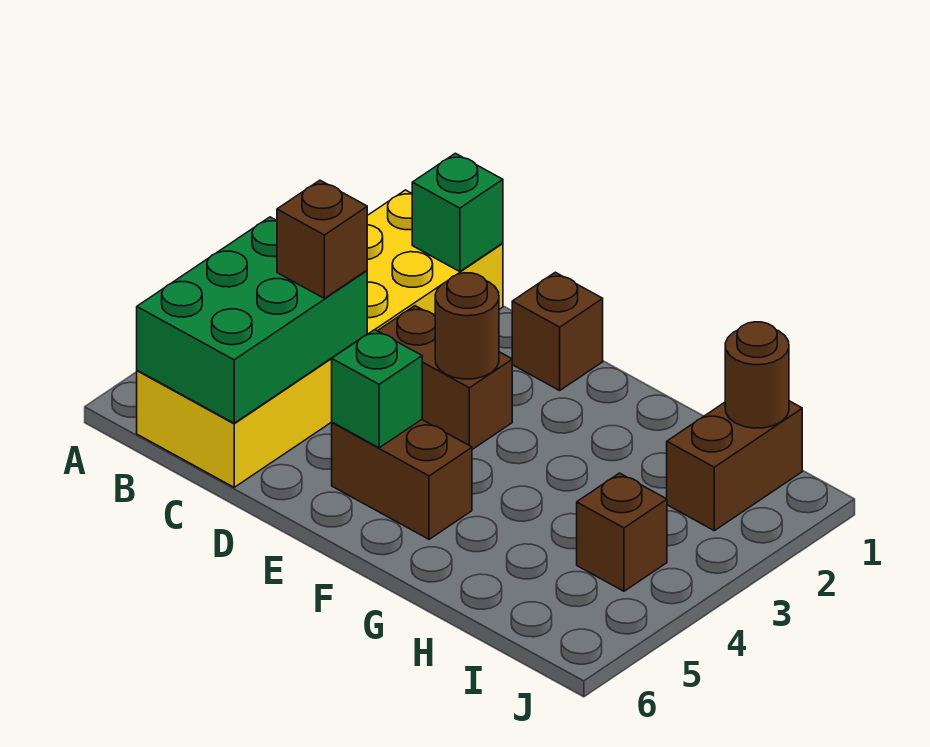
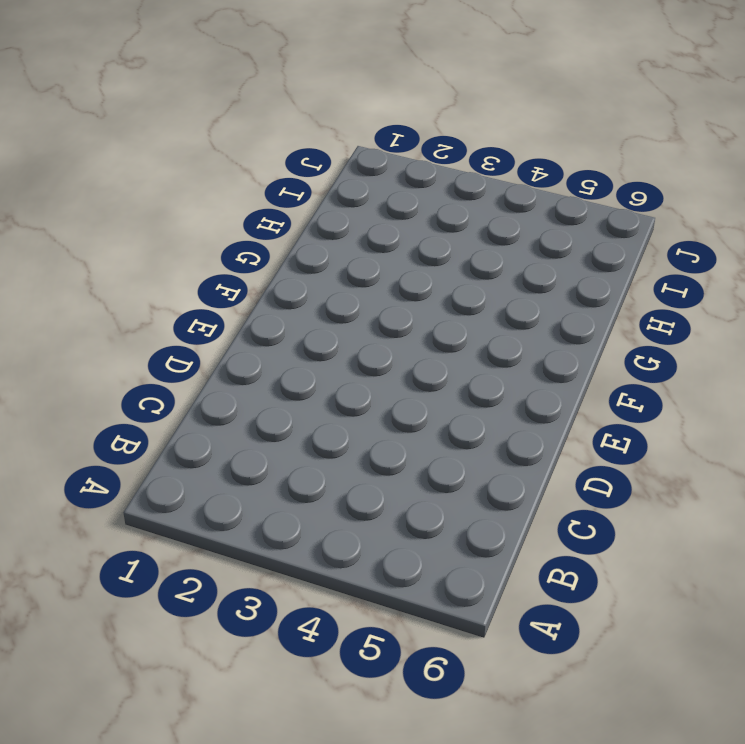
none -> yellow 2x6 brick [137,190,503,487]
none -> brown 1x2 brick [378,306,512,449]
none -> brown 1x1 brick [512,272,603,390]

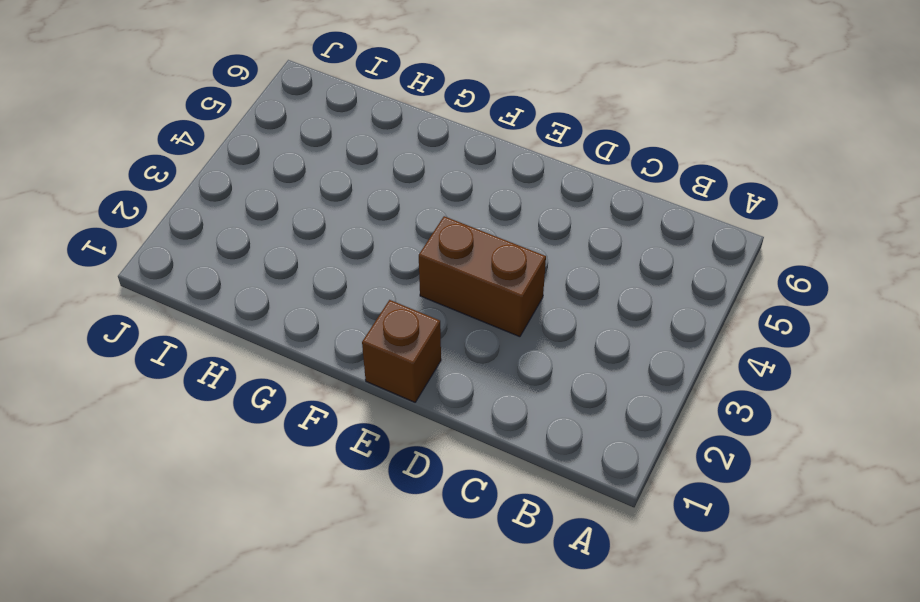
none -> yellow 2x6 brick [137,190,503,487]
none -> brown 1x2 brick [332,420,472,539]
none -> brown 1x2 brick [667,401,802,531]

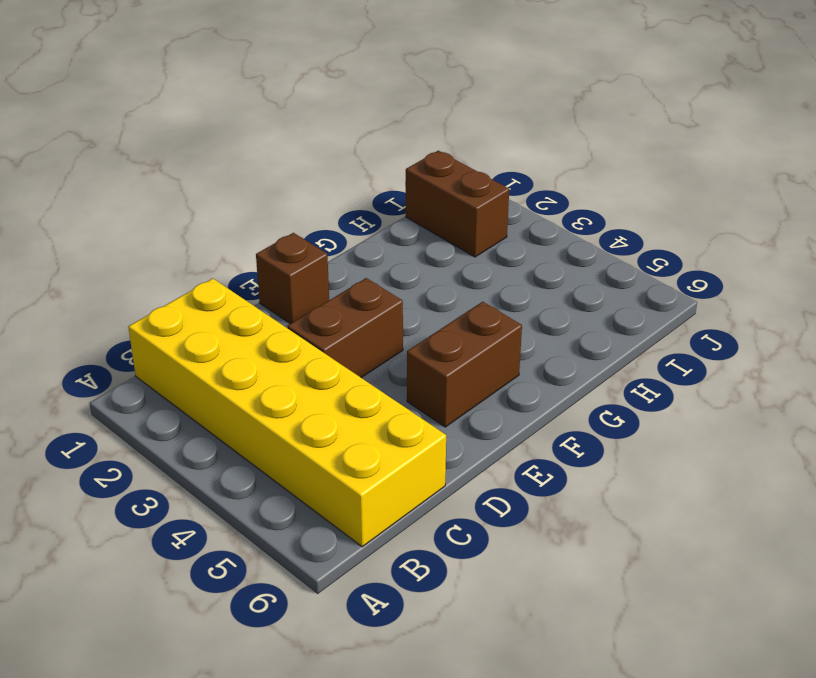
none -> brown 1x1 brick [577,473,667,591]
none -> green 2x3 brick [137,217,367,423]
none -> green 1x1 brick [412,153,503,272]

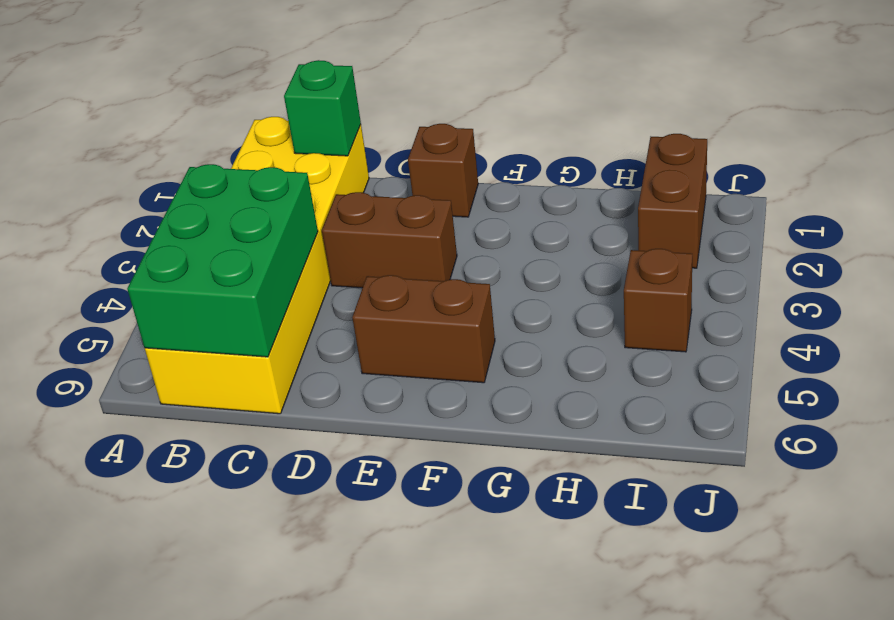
none -> brown 1x1 round brick [435,273,499,379]
none -> green 1x1 brick [332,330,422,448]
none -> brown 1x1 round brick [725,322,789,428]

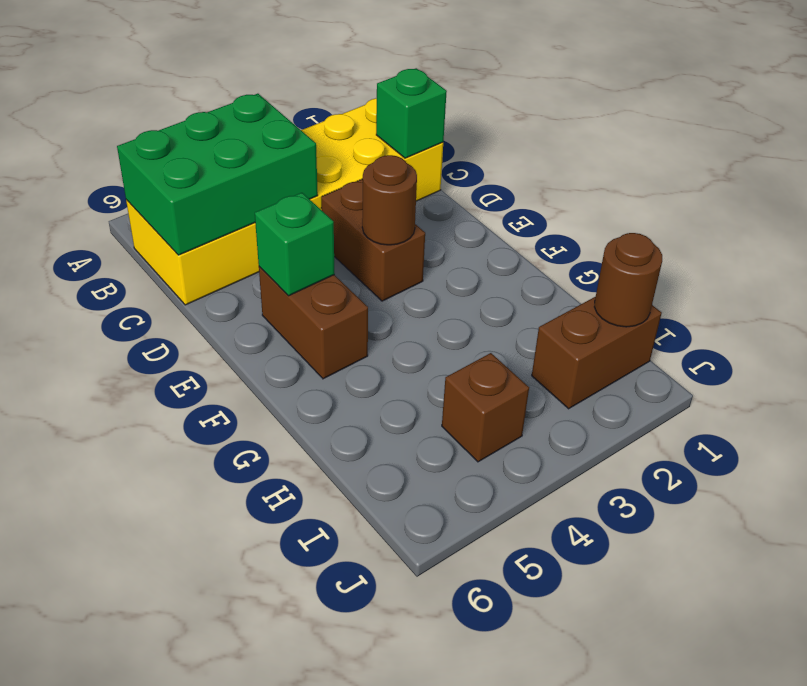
none -> brown 1x1 brick [512,272,603,390]
none -> brown 1x1 brick [277,180,367,298]

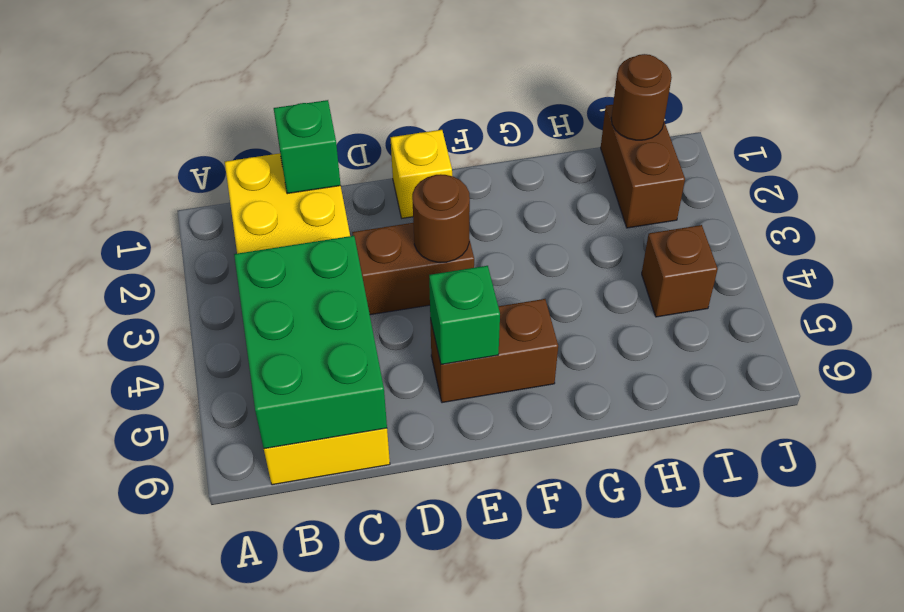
yellow 1x1 brick [391,130,452,218] -> brown 1x1 brick [512,272,603,390]
none -> brown 1x1 brick [277,180,367,298]

